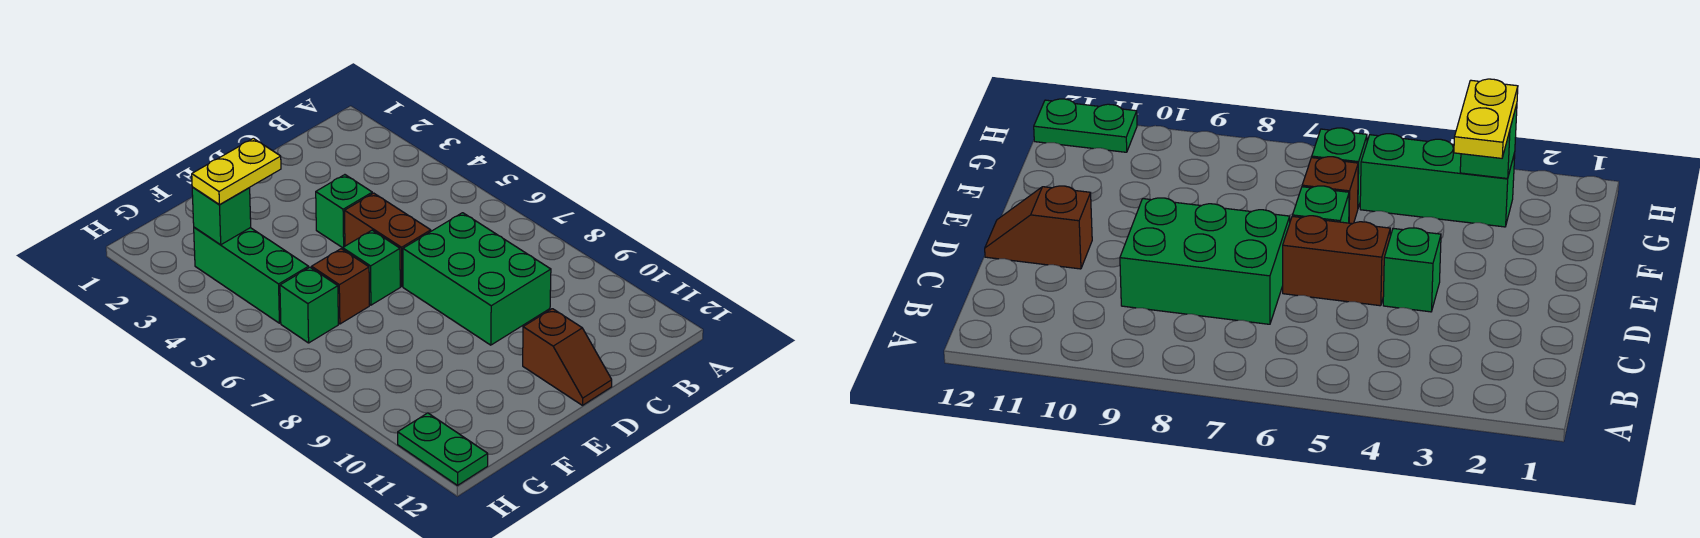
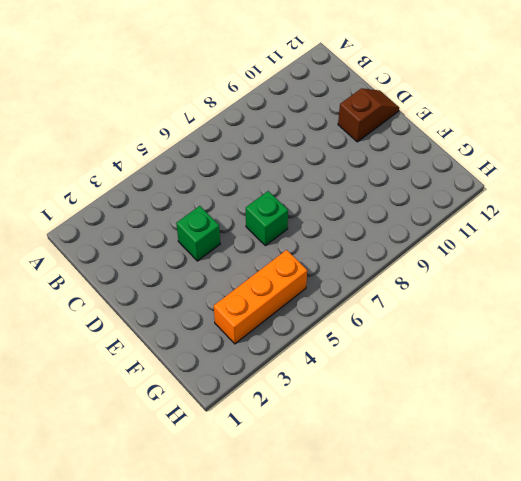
orange 1x3 brick [214,250,307,344] -> green 1x3 brick [194,227,309,323]
none -> green 2x3 brick [403,213,551,345]
none -> brown 1x2 brick [345,193,431,286]

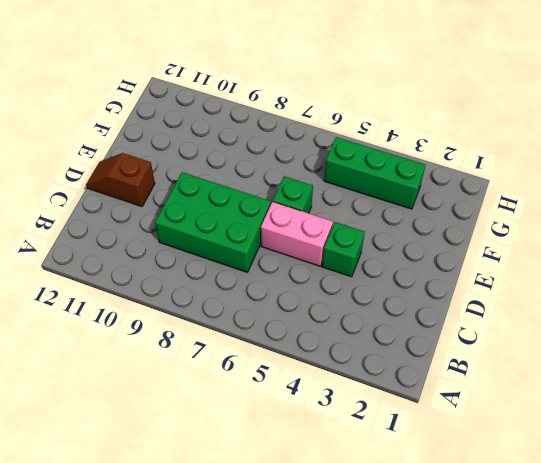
pink 1x2 brick [261,202,333,266] -> brown 1x2 brick [345,193,431,286]
none -> brown 1x1 brick [311,249,369,324]
none -> green 1x1 brick [280,267,338,343]

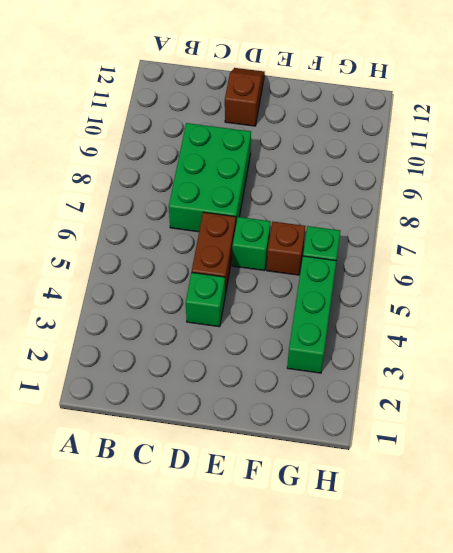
none -> green 1x2 plate [398,413,488,485]
none -> green 1x1 brick [192,187,251,245]

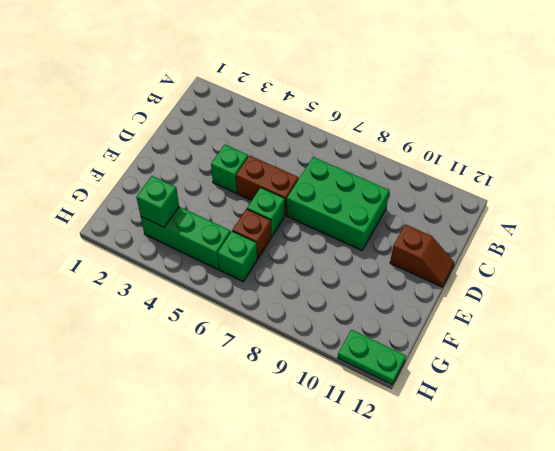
none -> yellow 1x2 plate [192,138,281,205]

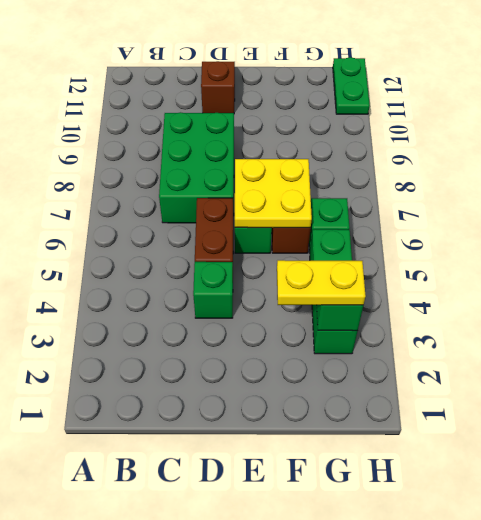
yellow 2x2 plate [235,159,312,228] -> none

